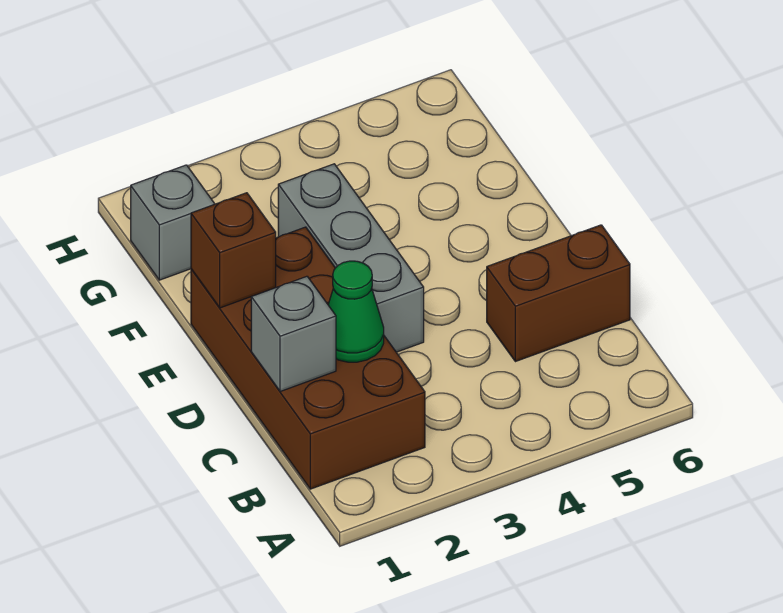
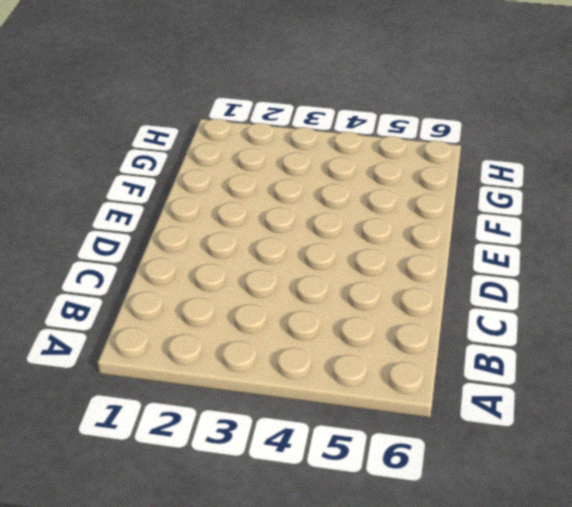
none -> brown 2x4 brick [191,227,425,489]
none -> brown 1x2 brick [487,225,630,362]

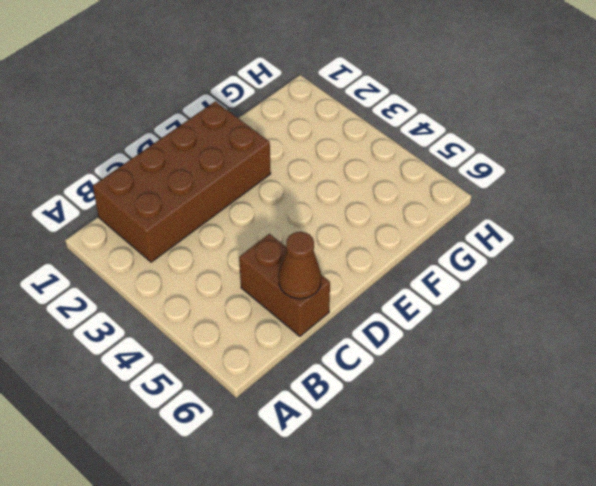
brown 1x1 cone [279,232,321,299] -> none
none -> grey 1x3 brick [278,164,424,352]
none -> grey 1x1 brick [131,165,214,280]

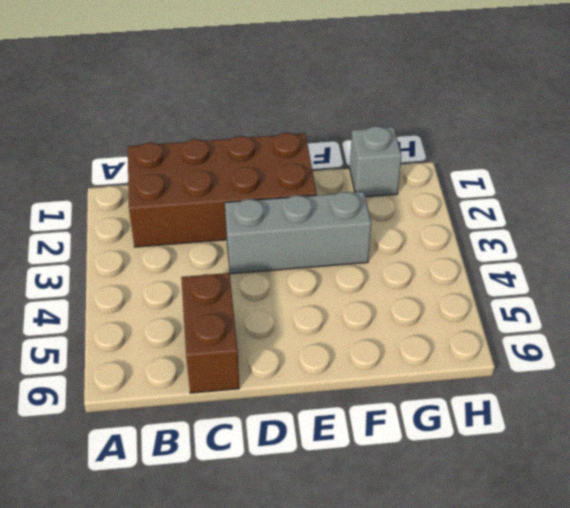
none -> grey 1x1 brick [251,276,336,392]
none -> green 1x1 cone [328,261,384,362]

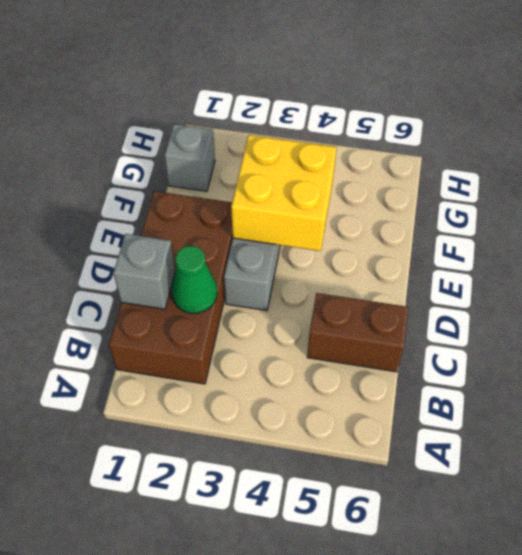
yellow 2x2 brick [231,135,337,251] -> none
none -> brown 1x1 brick [191,193,276,308]

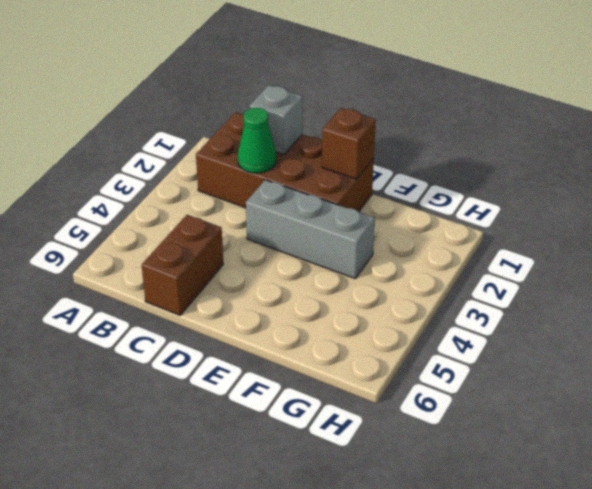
none -> grey 1x1 brick [131,165,214,280]

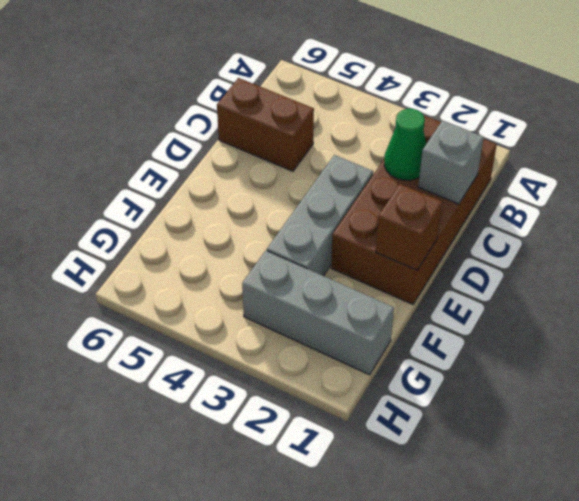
grey 1x3 brick [242,251,394,375] -> grey 1x1 brick [131,165,214,280]

